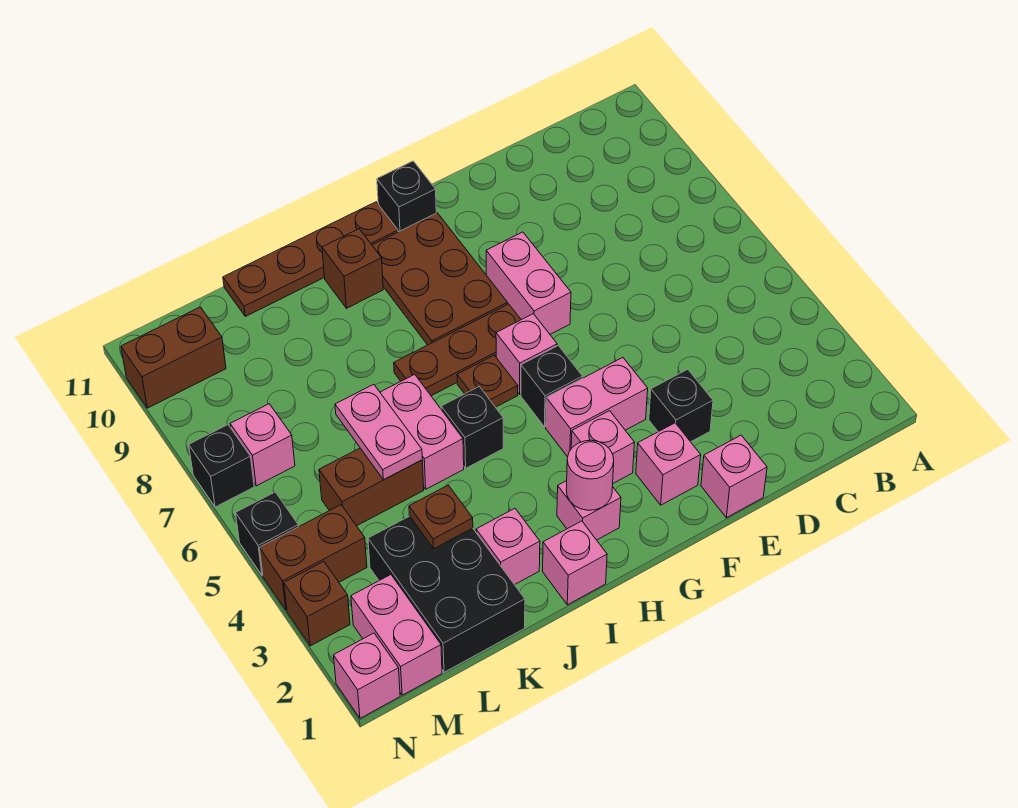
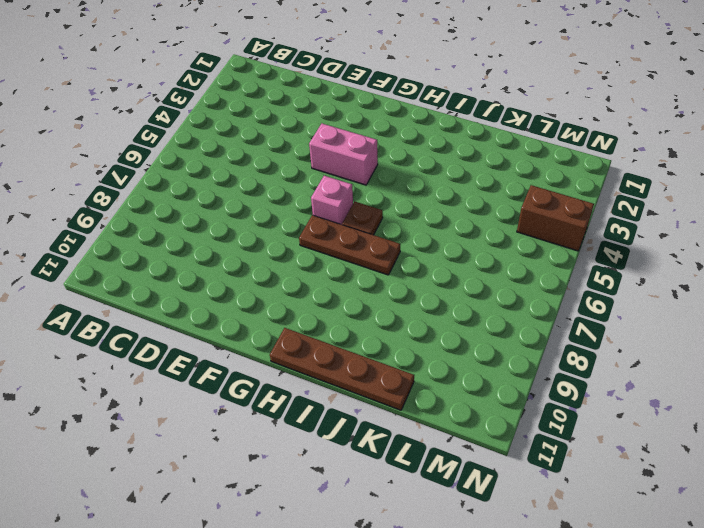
none -> pink 1x1 brick [701,435,767,518]
none -> black 1x1 brick [649,369,713,442]
none -> pink 1x1 brick [636,423,701,505]
none -> pink 1x2 brick [486,232,571,334]

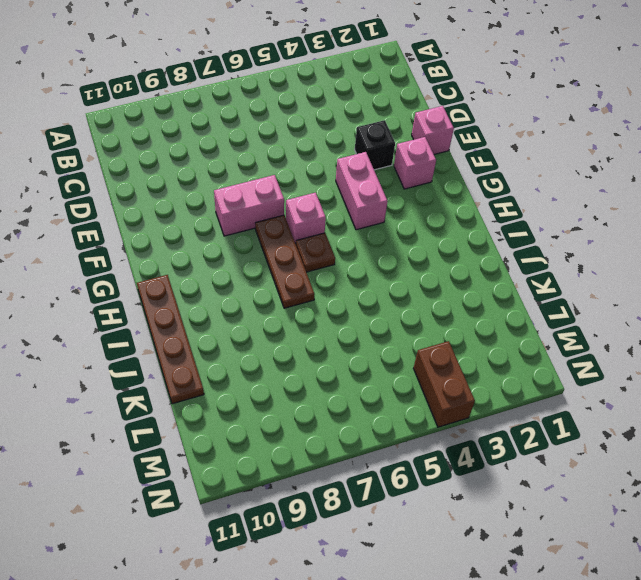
none -> pink 1x1 brick [571,411,635,483]
none -> black 1x1 brick [521,346,583,427]
none -> brown 2x3 plate [372,213,508,345]
none -> black 1x1 brick [377,161,436,232]

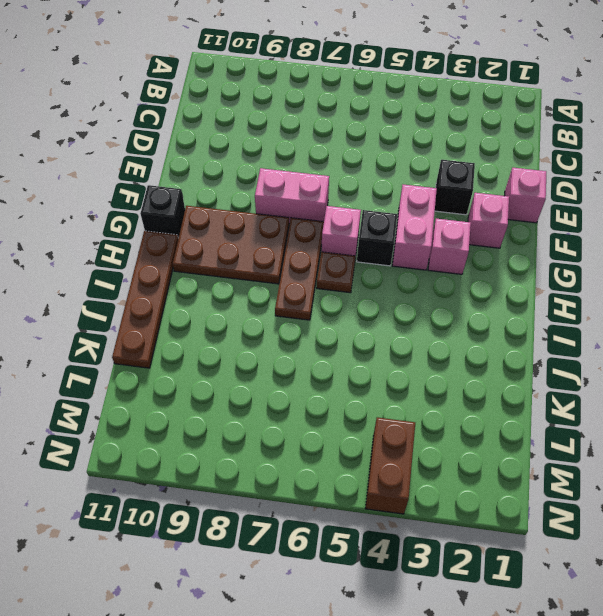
none -> pink 1x1 brick [557,481,621,540]
none -> pink 1x1 brick [543,521,607,605]
none -> black 1x1 brick [441,386,503,468]
none -> brown 1x1 brick [322,229,383,308]

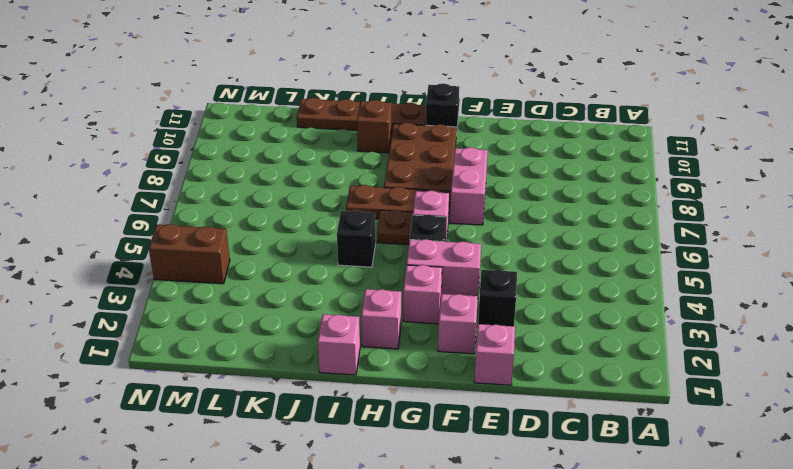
none -> pink 1x1 brick [476,508,540,585]
none -> pink 1x2 brick [380,374,464,489]
none -> black 2x3 brick [368,516,525,672]
none -> brown 1x2 brick [319,448,424,526]

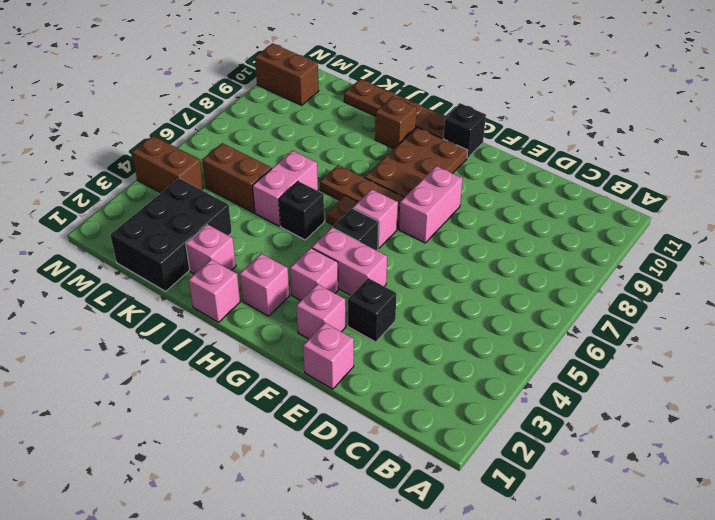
none -> pink 1x2 brick [351,575,442,695]
none -> pink 1x1 brick [230,404,295,486]
none -> pink 1x1 brick [334,633,400,718]
none -> brown 1x1 brick [284,562,350,646]

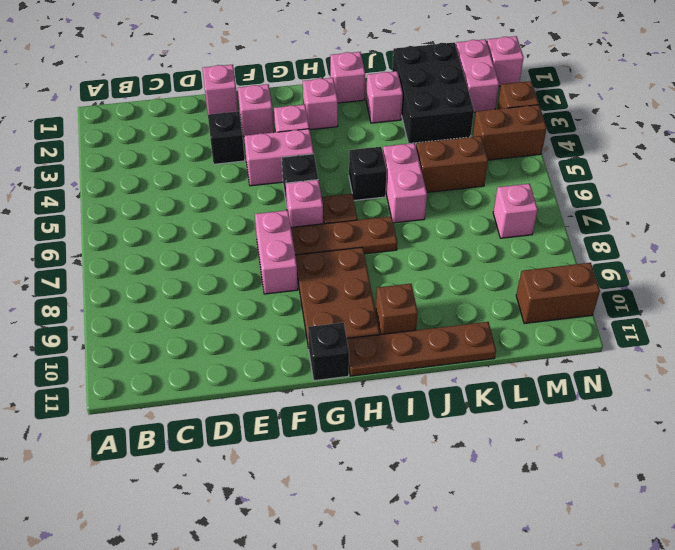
none -> black 1x1 brick [236,492,299,575]
none -> black 1x1 brick [189,425,254,507]
none -> pink 1x1 round brick [566,440,614,510]
none -> brown 1x1 plate [409,485,473,549]

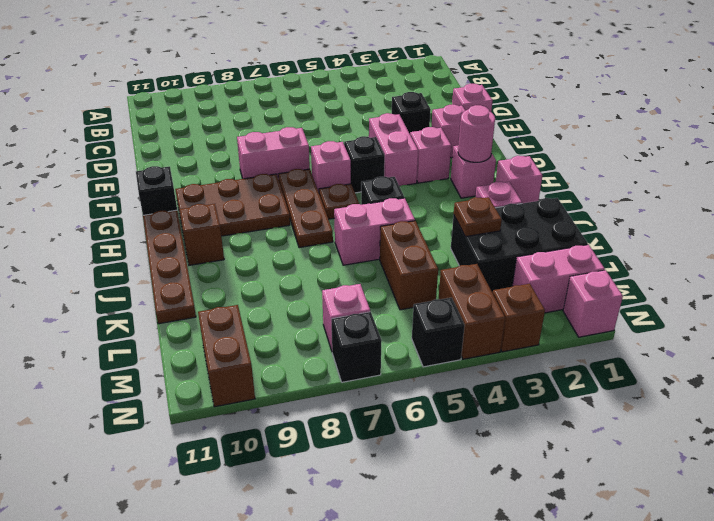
none -> pink 1x2 plate [335,384,422,480]

